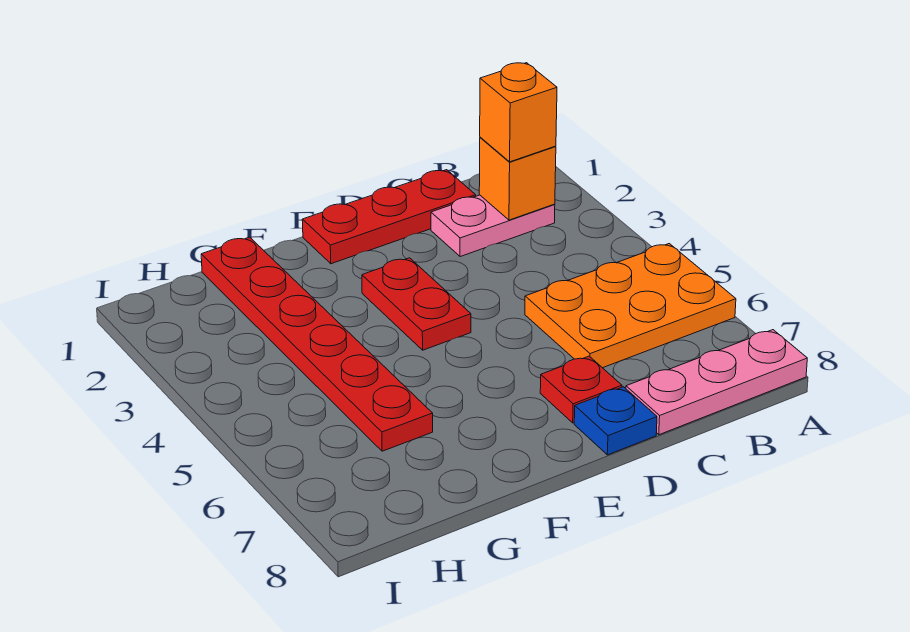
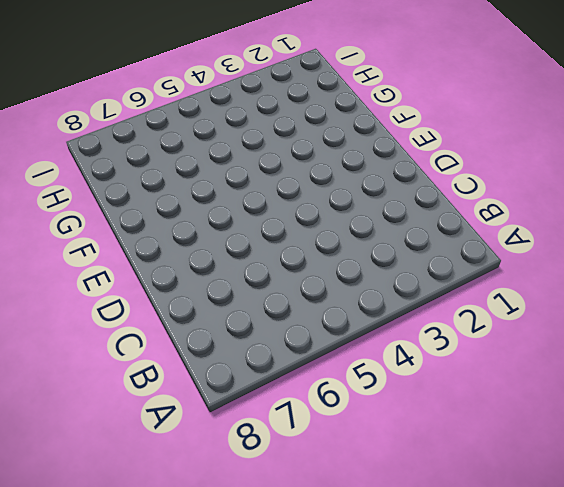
none -> orange 2x3 plate [525,244,736,368]
none -> pink 1x3 plate [626,330,807,435]

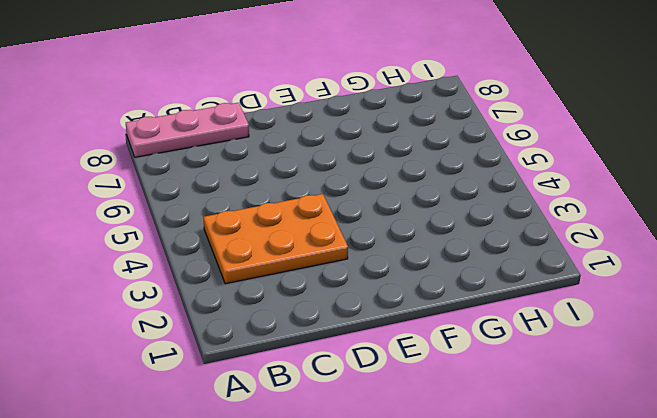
orange 2x3 plate [204,194,348,284] -> orange 2x3 plate moved to [525,244,736,368]
none -> pink 1x2 plate [431,195,555,257]
none -> red 1x3 plate [302,170,476,264]

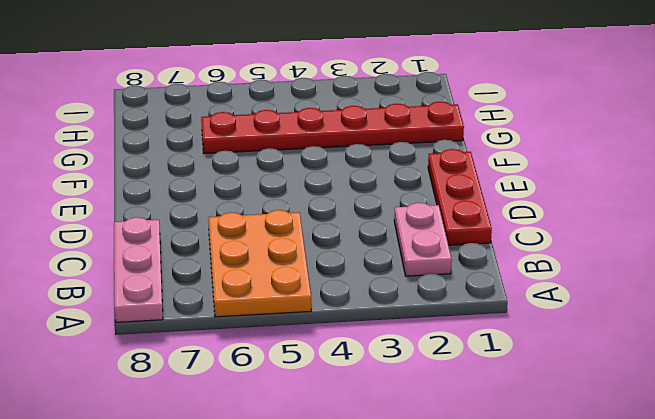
none -> red 1x1 plate [540,356,622,423]
none -> blue 1x1 plate [574,387,657,455]

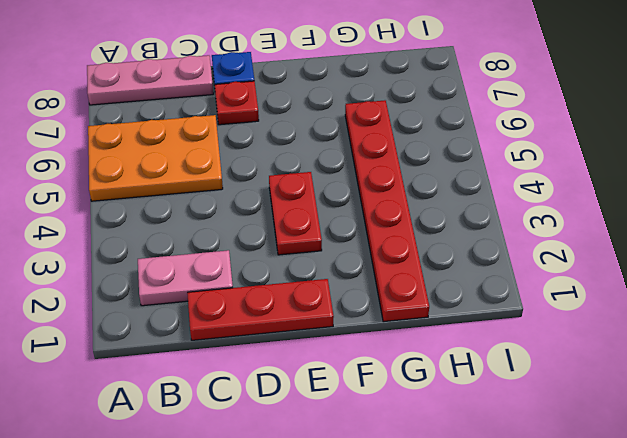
none -> orange 1x1 brick [479,137,556,220]
none -> orange 1x1 brick [480,63,557,162]

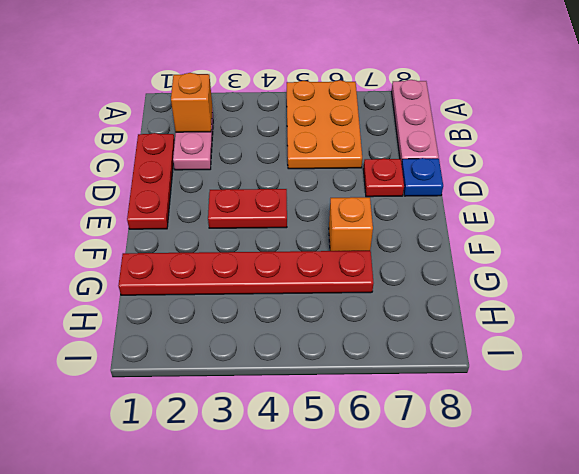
orange 1x1 brick [329,197,373,251] -> orange 1x1 brick moved to [480,63,557,162]

